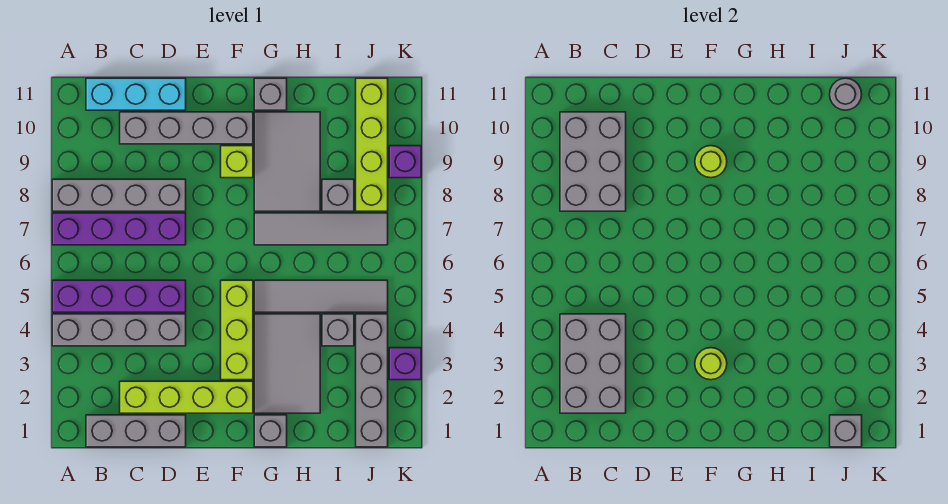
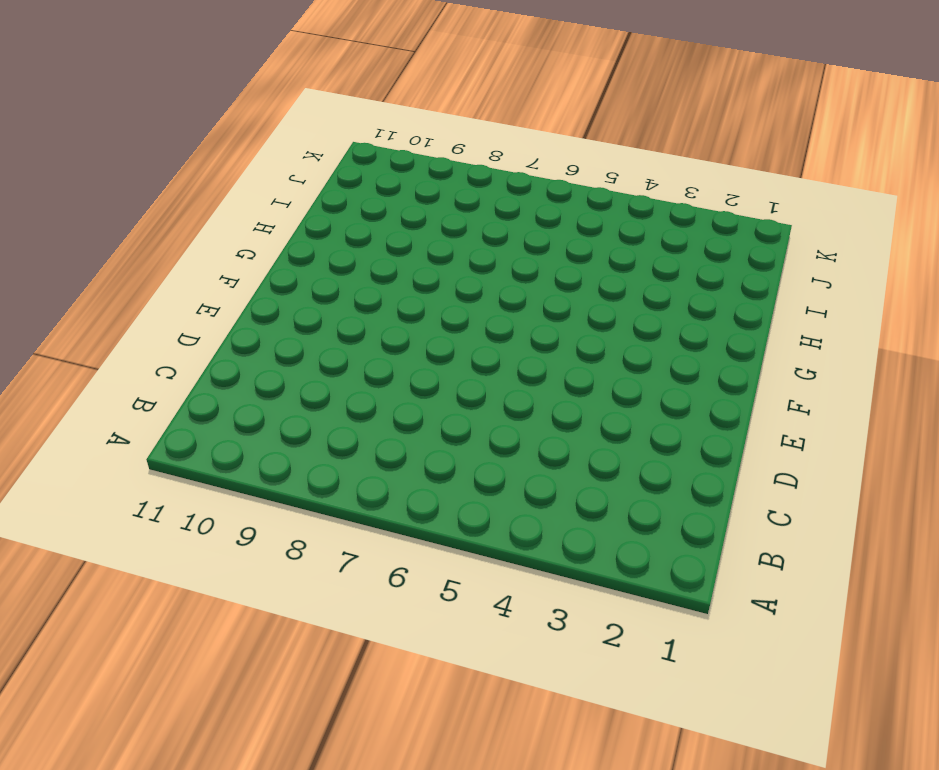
none -> grey 1x4 brick [52,314,186,346]
none -> purple 1x4 brick [52,280,186,312]
none -> purple 1x4 brick [52,213,186,245]

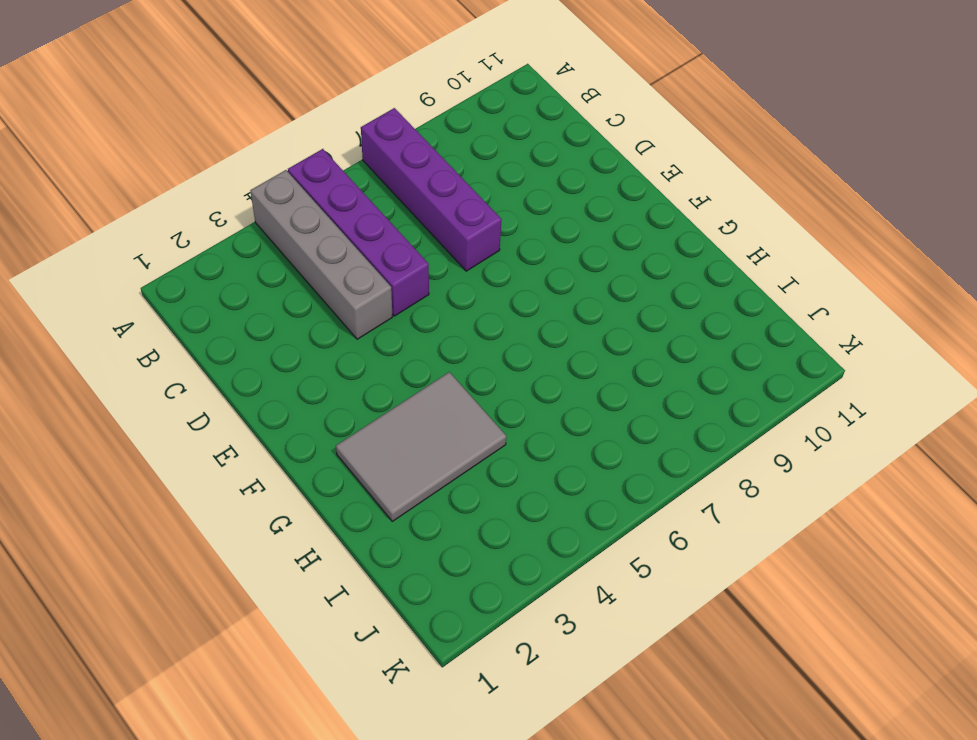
none -> grey 1x4 brick [52,179,186,211]
none -> grey 1x3 brick [86,415,186,447]
none -> cyan 1x3 brick [86,78,186,110]

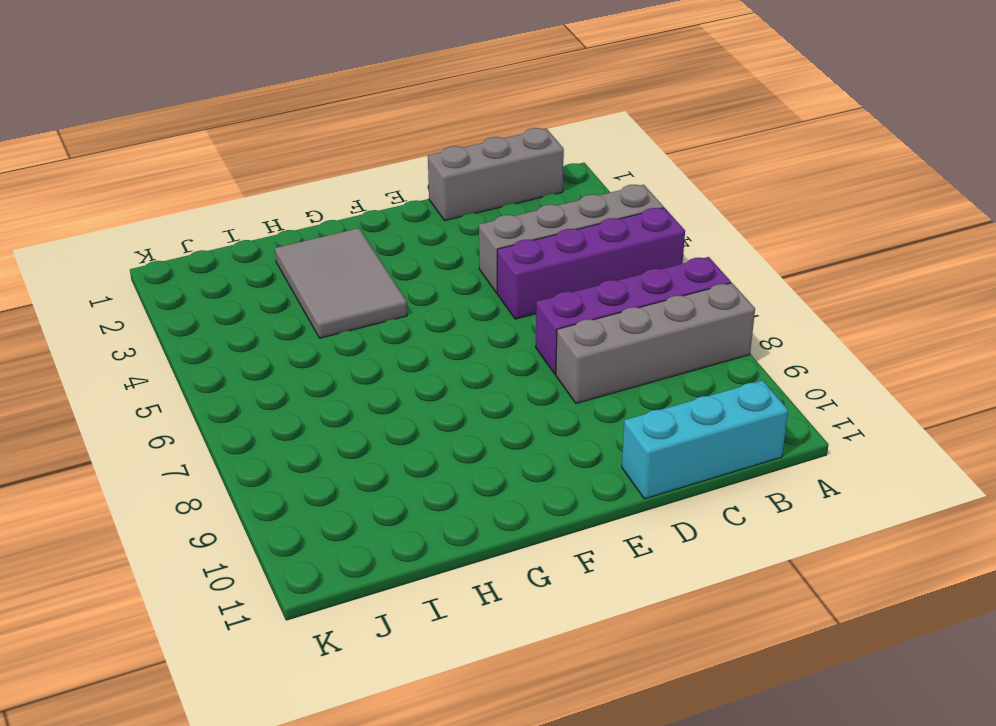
none -> lime 1x4 brick [120,381,253,413]
none -> grey 1x4 brick [120,112,253,144]
none -> lime 1x3 brick [221,280,253,380]

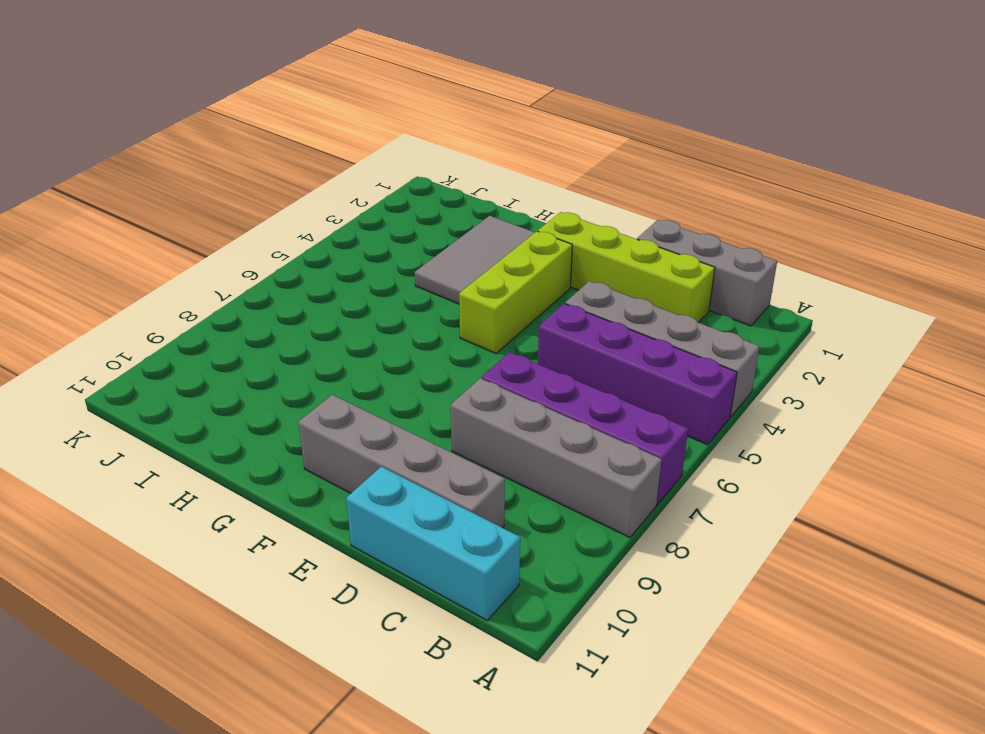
none -> lime 1x1 brick [221,146,253,178]
none -> grey 1x1 brick [254,415,287,447]
none -> grey 1x4 tile [254,280,388,312]

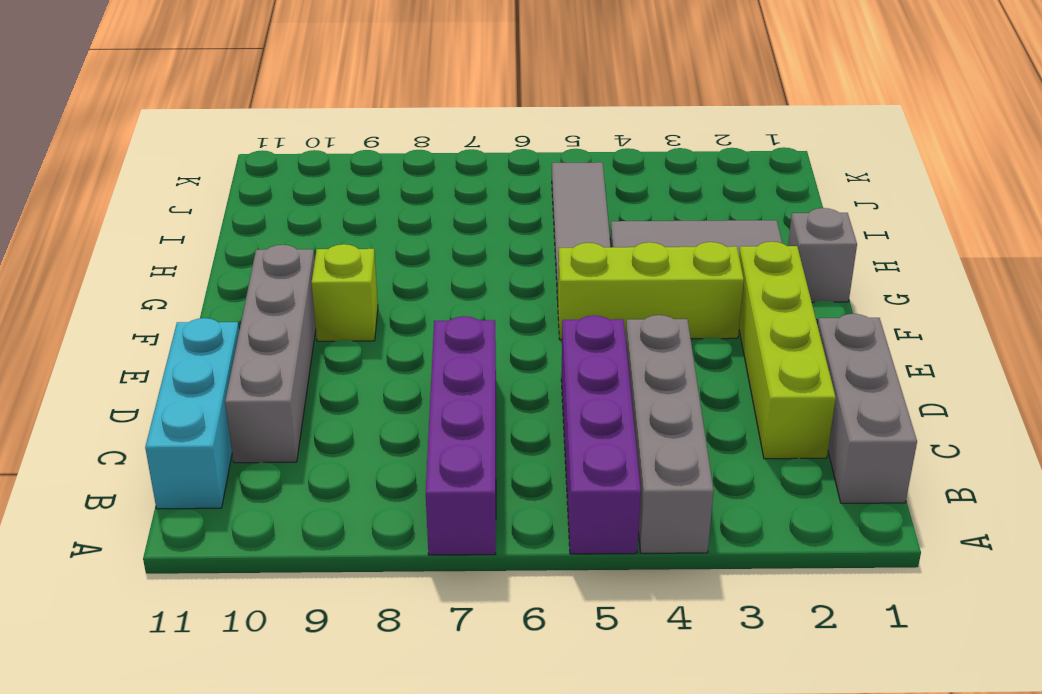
none -> grey 1x4 brick [52,179,186,211]
none -> grey 1x4 tile [254,213,388,245]
none -> grey 2x3 tile [254,112,320,211]

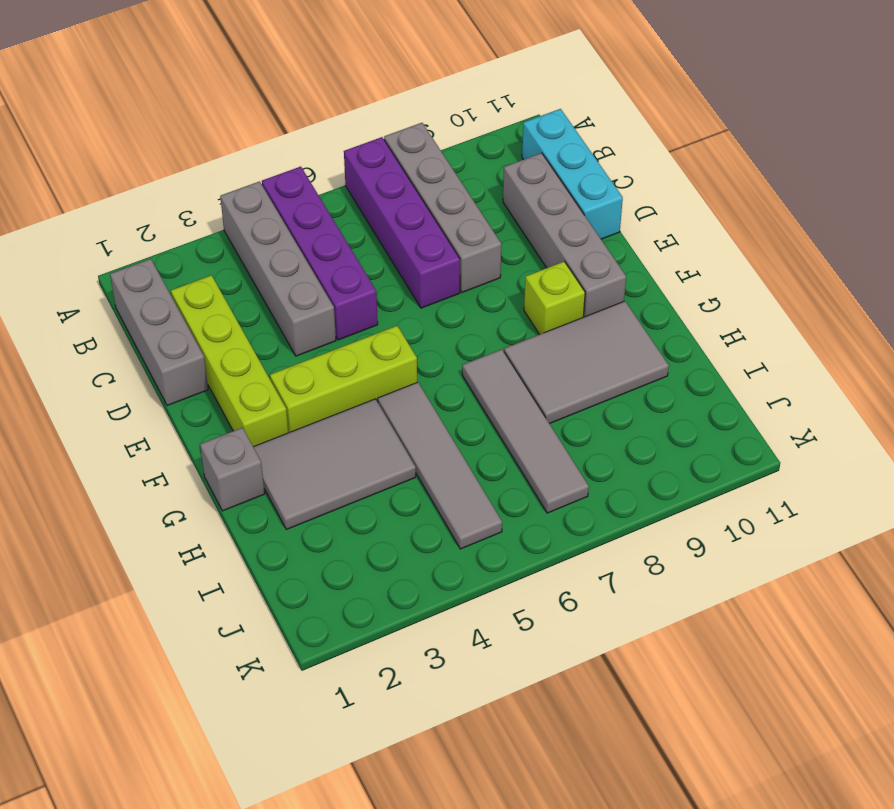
none -> grey 1x1 brick [254,78,287,110]
none -> grey 1x1 brick [322,314,354,346]
none -> grey 1x1 brick [322,179,354,211]

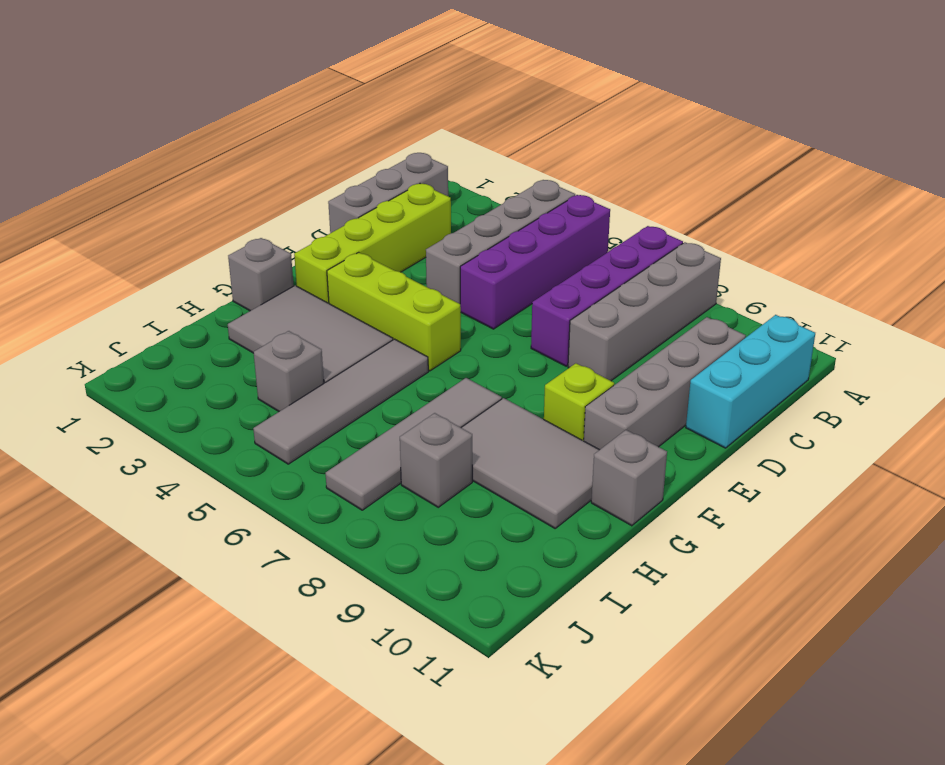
none -> grey 1x4 brick [356,314,388,447]
none -> lime 1x4 brick [356,78,388,211]
none -> purple 1x1 brick [389,348,421,380]

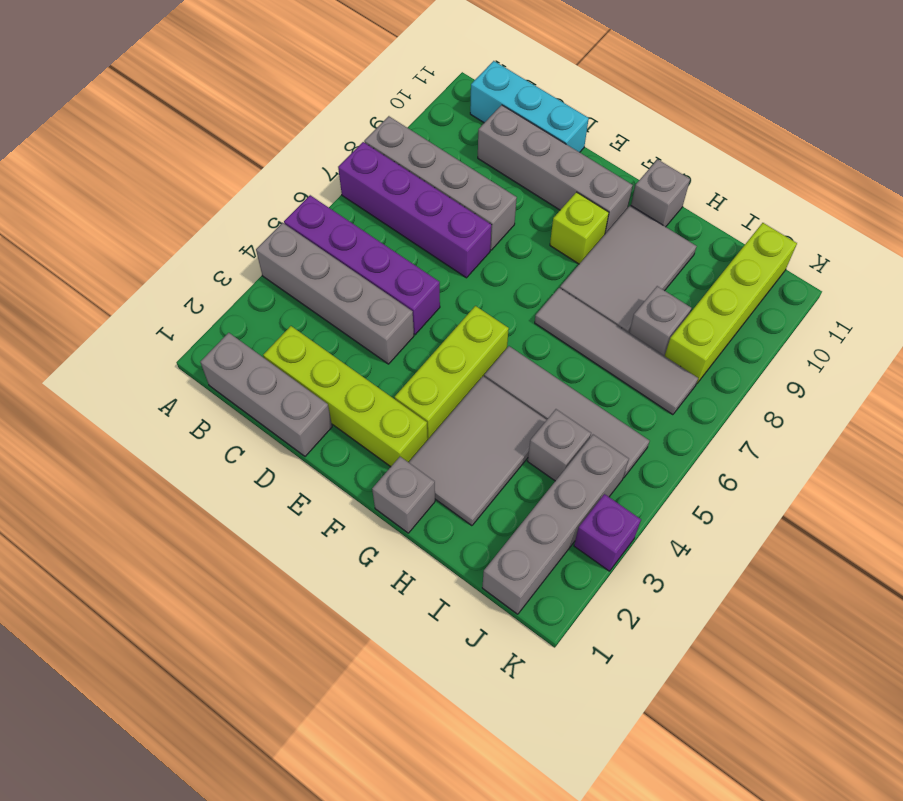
none -> purple 1x1 brick [389,146,421,178]
none -> grey 2x3 brick [560,314,626,413]
none -> grey 2x3 brick [560,112,626,211]

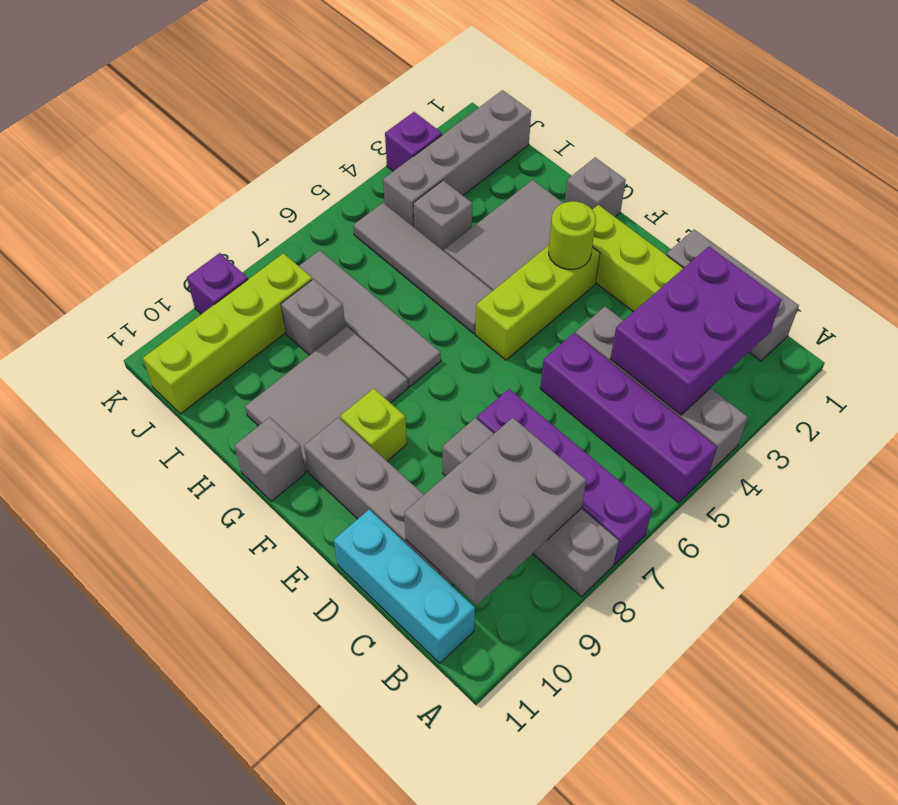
purple 2x3 brick [610,247,782,415] -> grey 2x3 brick [560,314,626,413]
none -> lime 1x1 round brick [695,146,727,178]
none -> grey 1x1 brick [830,415,862,447]
none -> grey 1x1 round brick [830,78,862,110]

